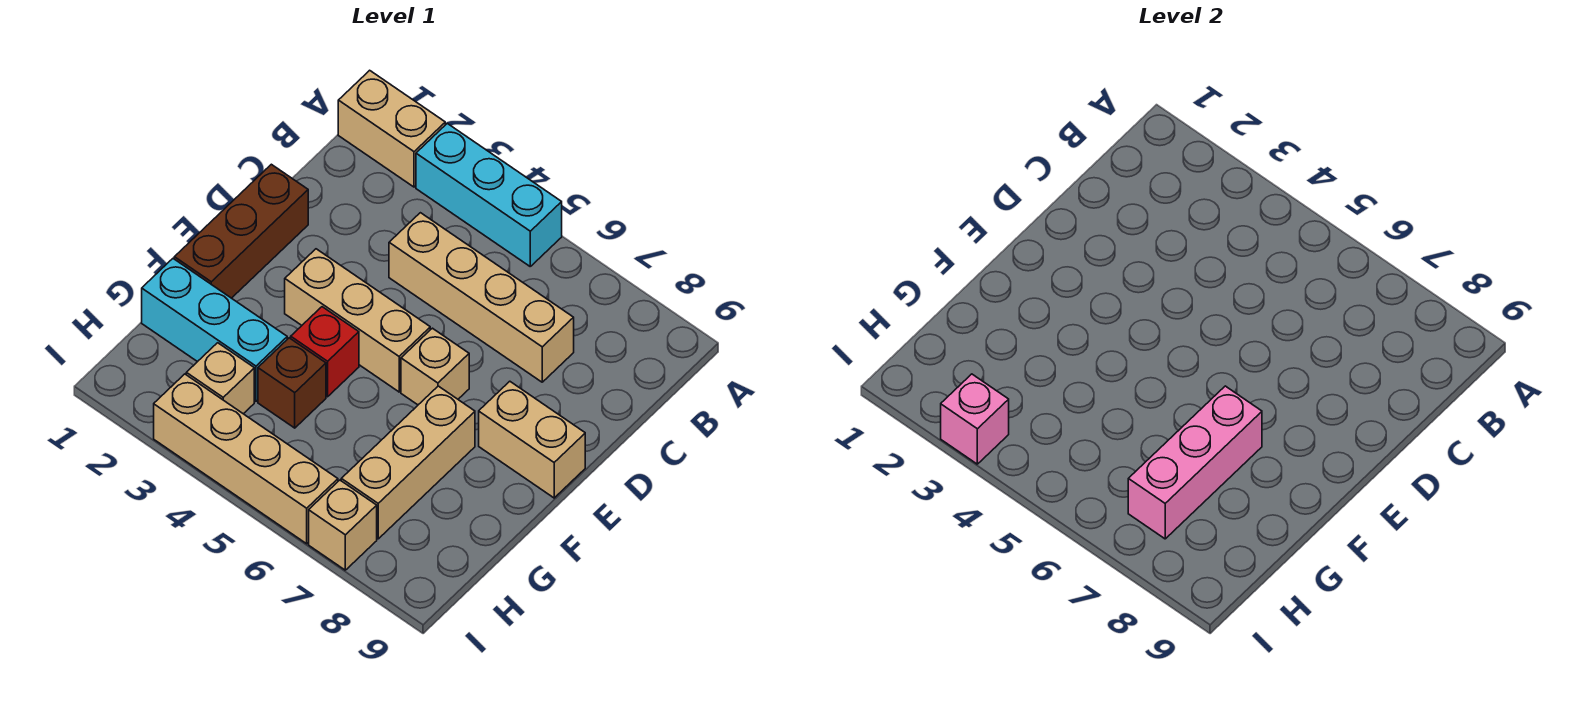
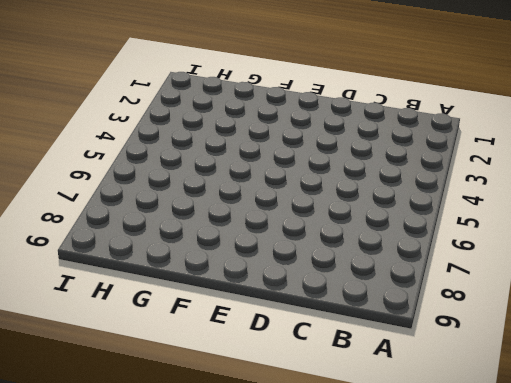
none -> tan 1x2 brick [338,70,445,187]
none -> cyan 1x3 brick [416,123,562,266]
none -> tan 1x4 brick [389,213,574,382]

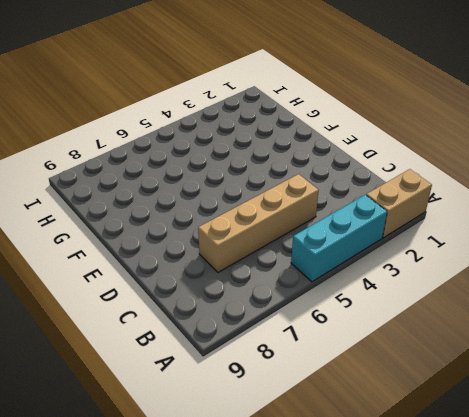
none -> brown 1x3 brick [174,164,308,298]
none -> tan 1x3 brick [285,249,430,392]
none -> tan 1x1 brick [401,328,469,405]

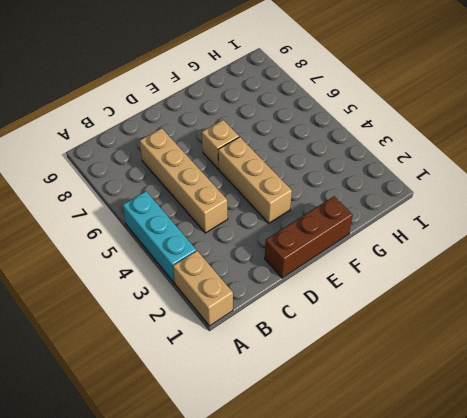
none -> tan 1x2 brick [479,381,585,498]
none -> red 1x1 brick [291,307,359,397]
none -> tan 1x3 brick [341,386,475,539]

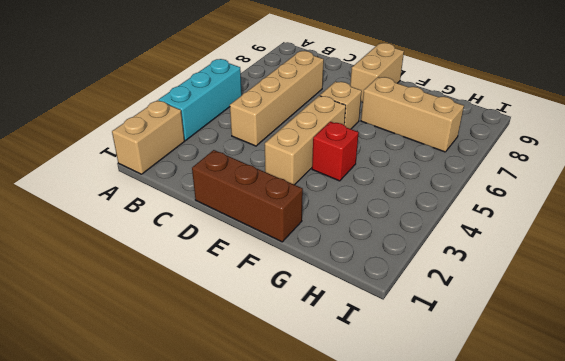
none -> cyan 1x3 brick [142,259,287,401]
none -> brown 1x1 brick [258,338,326,428]
none -> tan 1x1 brick [186,343,254,414]

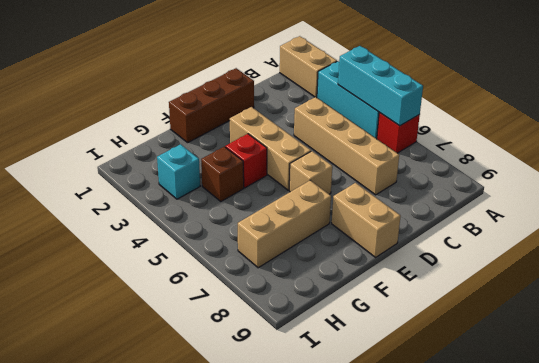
cyan 1x3 brick [338,46,423,126] -> cyan 1x3 brick moved to [142,259,287,401]
red 1x1 brick [377,113,420,153] -> none
cyan 1x1 brick [157,144,200,199] -> tan 1x1 brick [186,343,254,414]
none -> tan 1x4 brick [154,374,338,544]
none -> tan 1x1 brick [309,480,377,570]
none -> pink 1x3 brick [1128,386,1262,539]

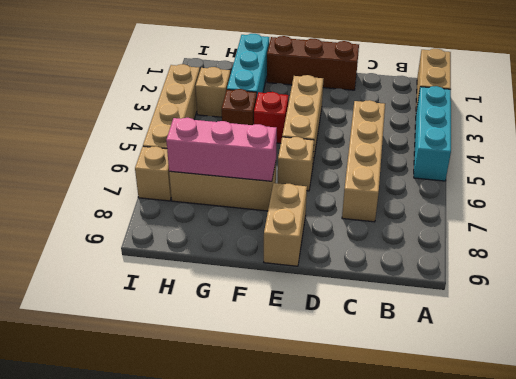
none -> pink 1x1 brick [941,374,1009,464]

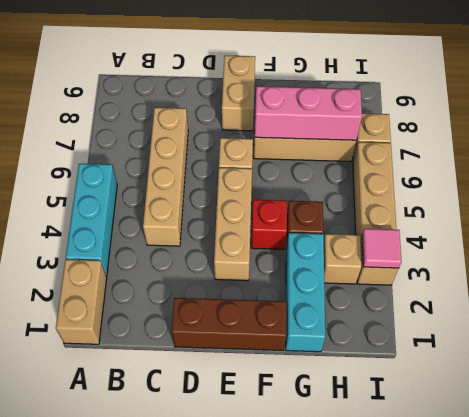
pink 1x1 tile [362,229,402,268] -> pink 1x1 brick [941,374,1009,464]

